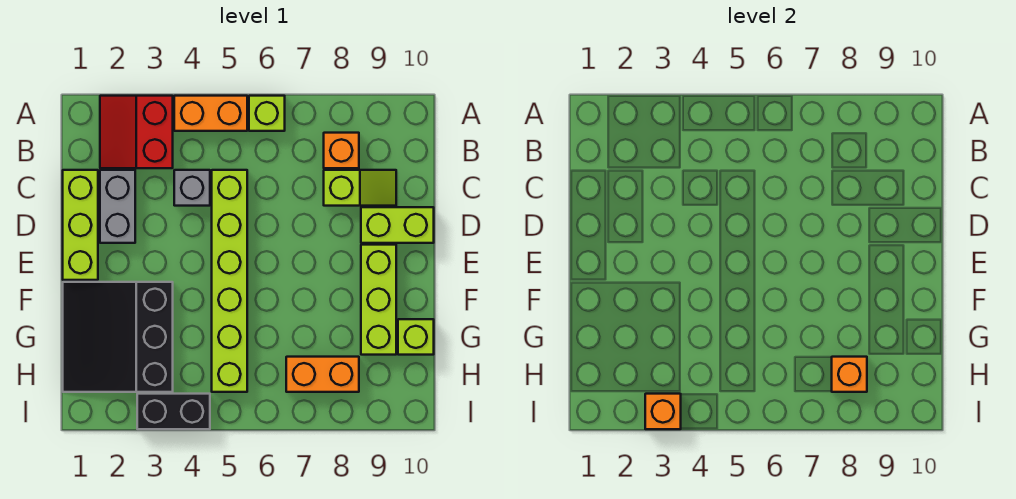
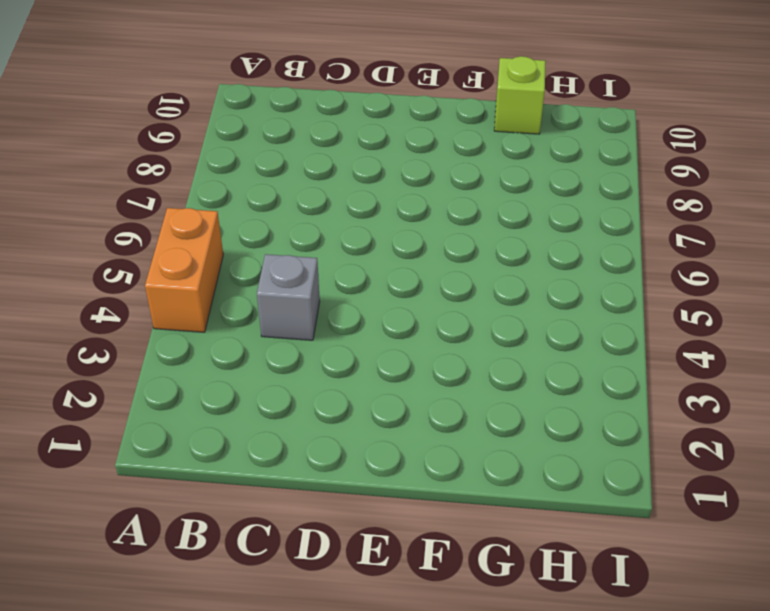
none -> red 2x2 slope [100,96,173,168]
none -> lime 1x1 brick [249,96,285,131]
none -> orange 1x1 brick [324,133,359,168]

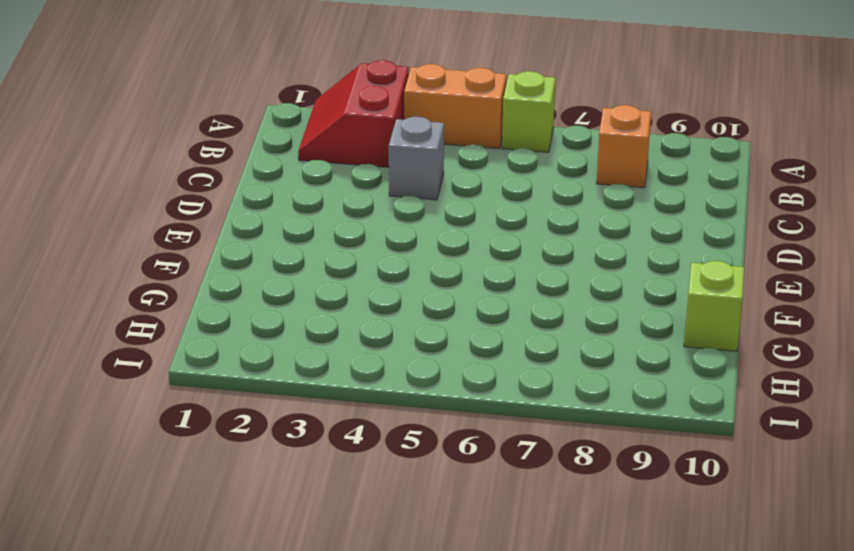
none -> lime 1x3 brick [63,170,98,280]
none -> grey 1x2 brick [100,170,135,243]
none -> lime 1x6 brick [212,170,247,392]

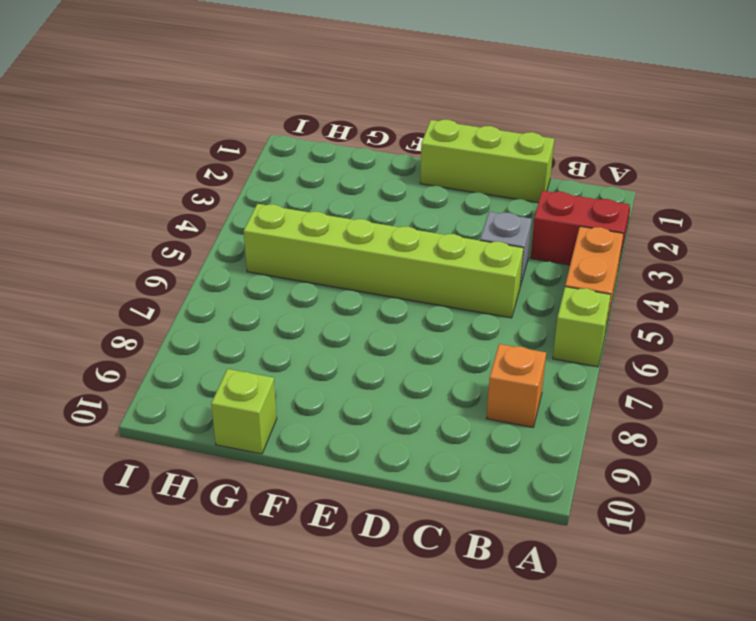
none -> grey 1x2 brick [100,170,135,243]
none -> lime 1x2 slope [324,170,396,206]
none -> lime 1x2 brick [361,207,434,243]

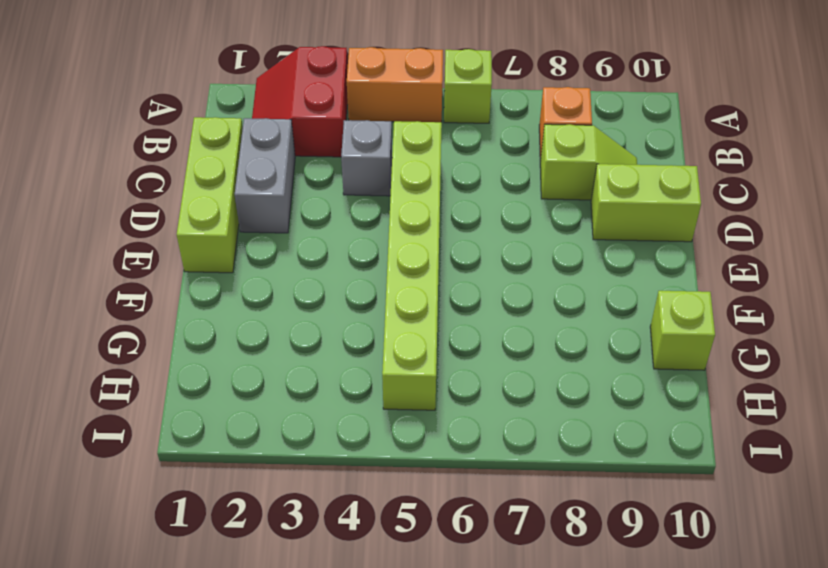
none -> lime 1x3 brick [361,245,396,355]
none -> black 3x3 slope [63,282,173,392]
none -> orange 1x2 brick [286,357,359,392]

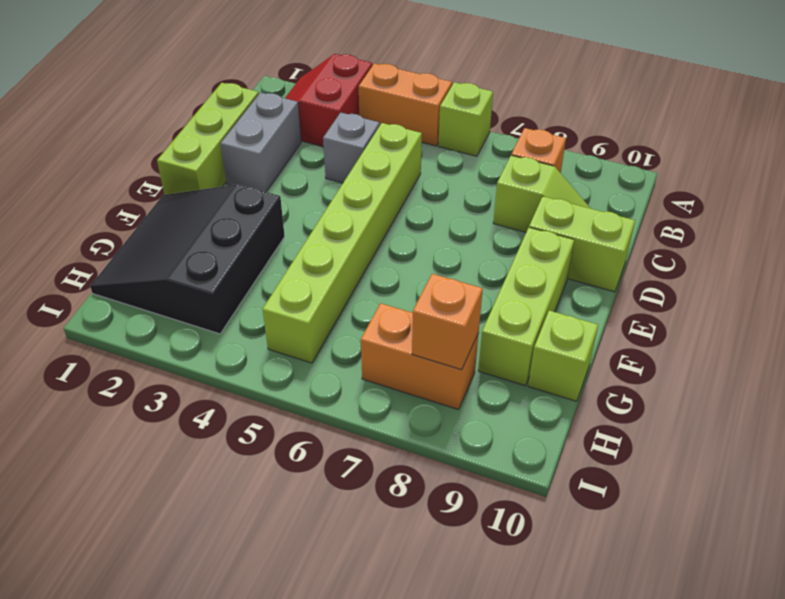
none -> black 1x2 brick [137,394,210,429]
none -> orange 1x1 brick [645,394,681,429]

